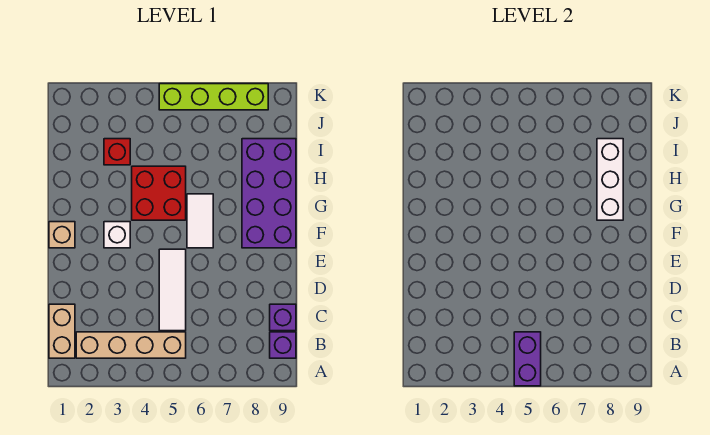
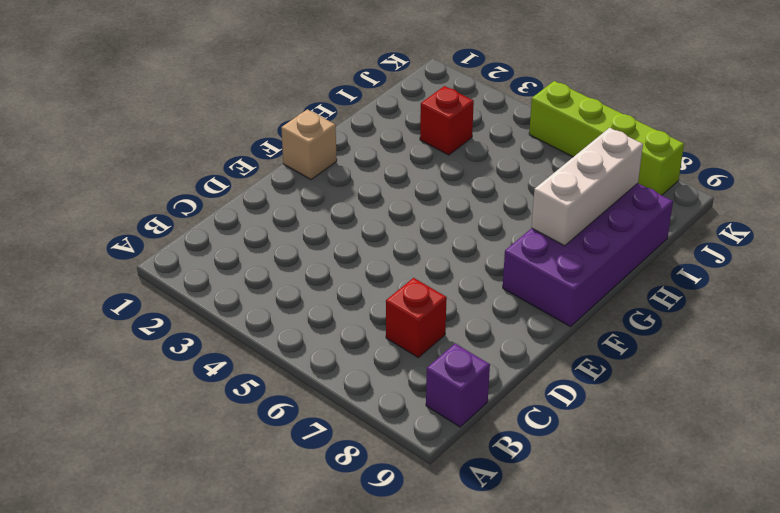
red 1x1 brick [386,278,447,357] -> none
none -> tan 1x2 brick [49,304,75,358]
none -> tan 1x4 brick [76,332,186,358]
none -> white 1x3 tile [159,249,186,331]

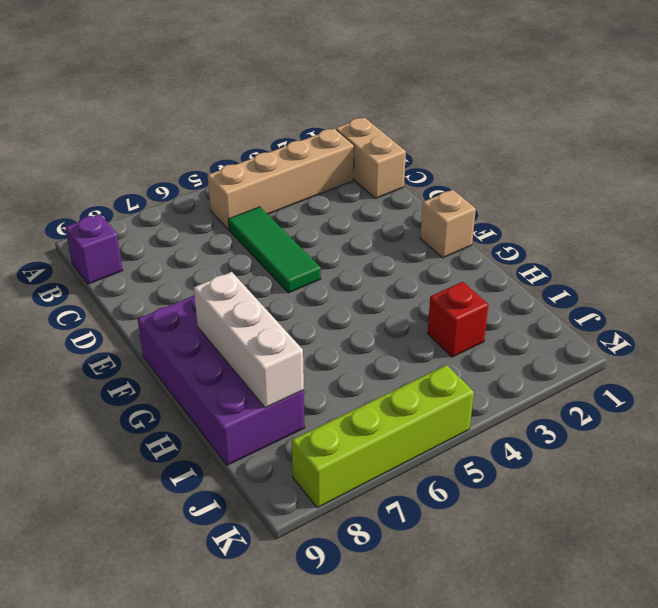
green 1x3 tile [228,207,321,293] -> white 1x3 tile [159,249,186,331]
none -> purple 1x1 brick [270,304,296,331]
none -> white 1x1 brick [104,222,130,248]
none -> white 1x2 tile [187,194,213,248]

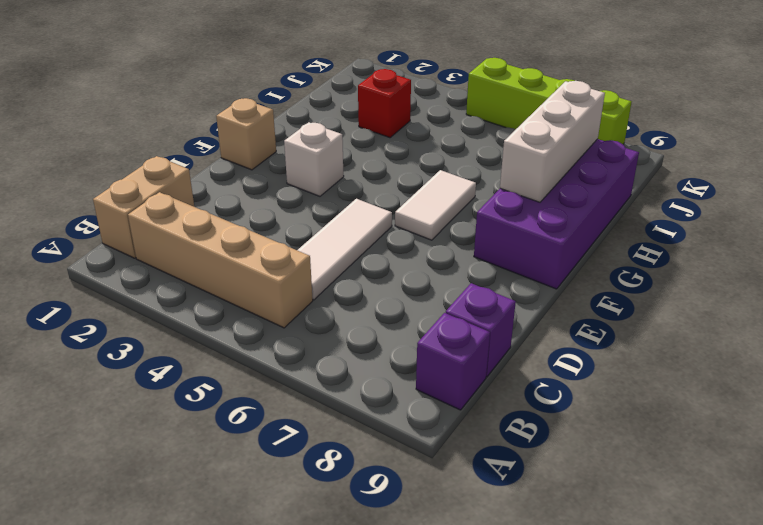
none -> red 2x2 brick [132,166,186,220]
none -> purple 1x2 brick [514,332,541,386]

